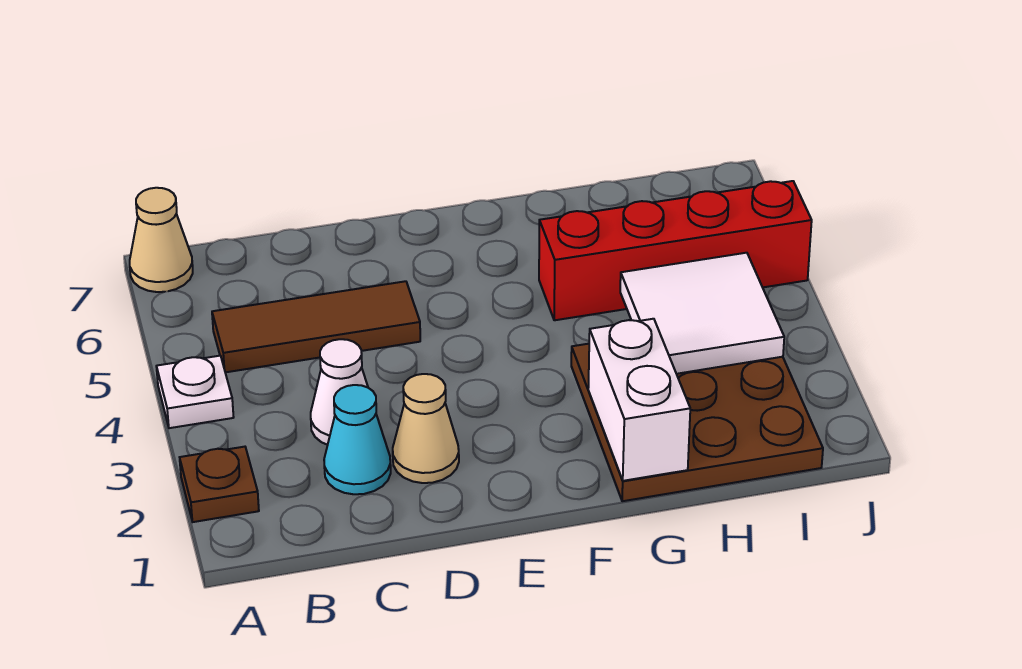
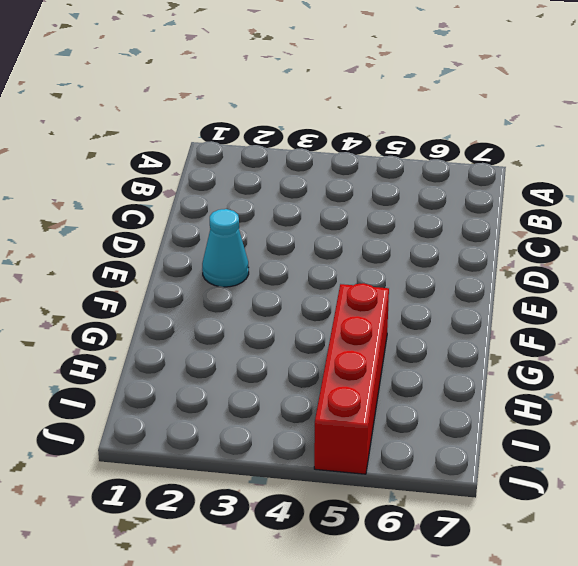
cyan 1x1 cone [202,209,249,287] -> cyan 1x1 cone moved to [324,385,391,494]
none -> brown 1x1 plate [180,447,259,522]
none -> white 1x1 plate [156,356,234,428]

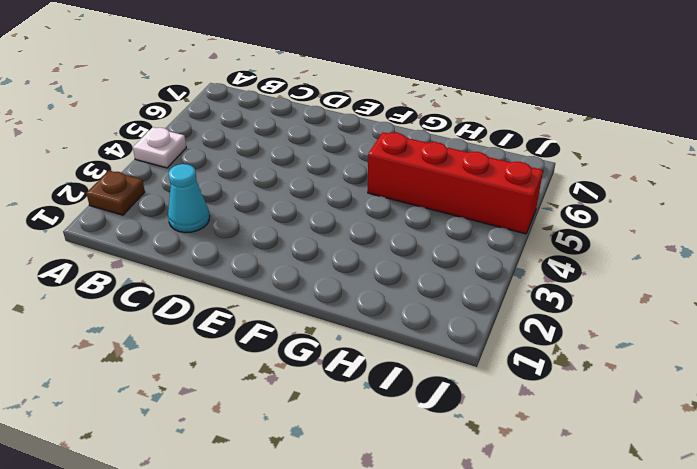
none -> tan 1x1 cone [130,188,193,292]
none -> brown 1x3 tile [212,281,420,372]

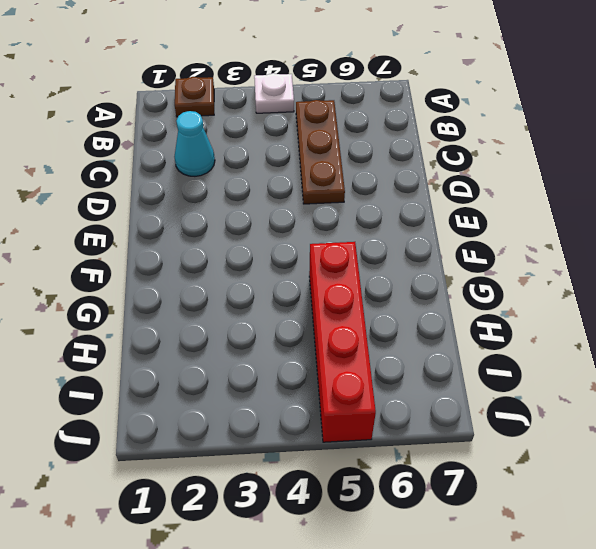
brown 1x3 plate [296,100,345,204] -> brown 1x3 tile [212,281,420,372]
none -> tan 1x1 cone [130,188,193,292]
none -> white 1x1 cone [311,339,368,445]

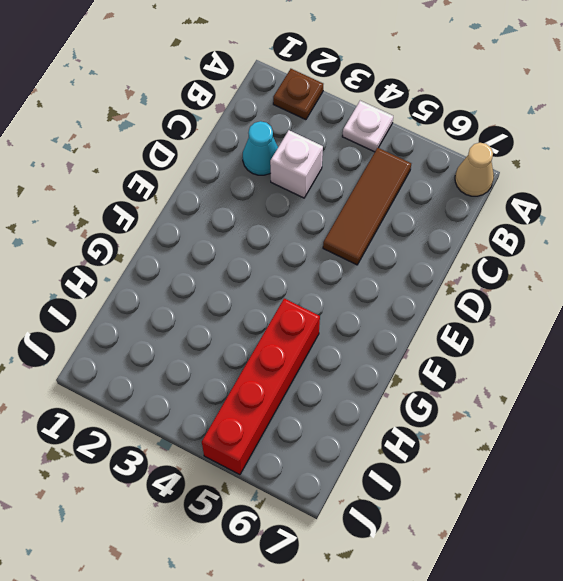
white 1x1 brick [270,130,323,198] -> white 1x1 cone [311,339,368,445]
none -> tan 1x1 cone [393,374,459,483]
none -> brown 3x3 plate [571,344,823,501]

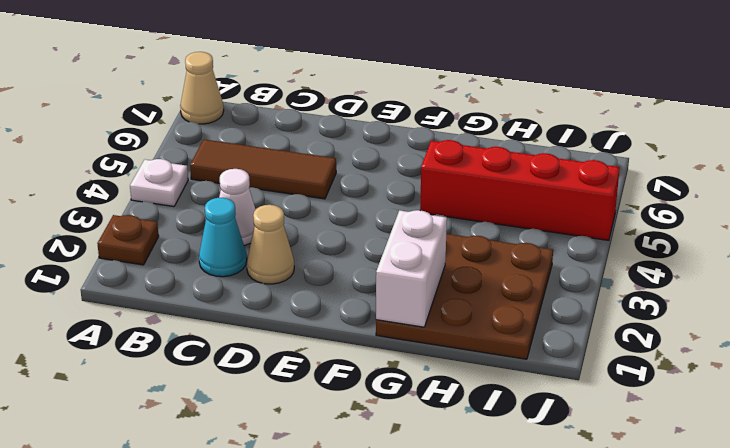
none -> white 2x2 tile [620,253,784,374]

